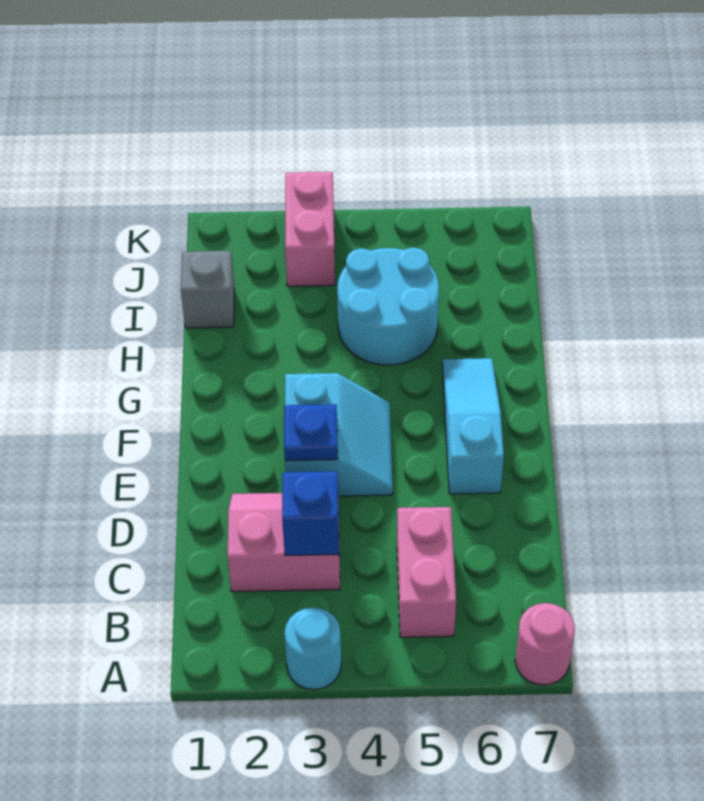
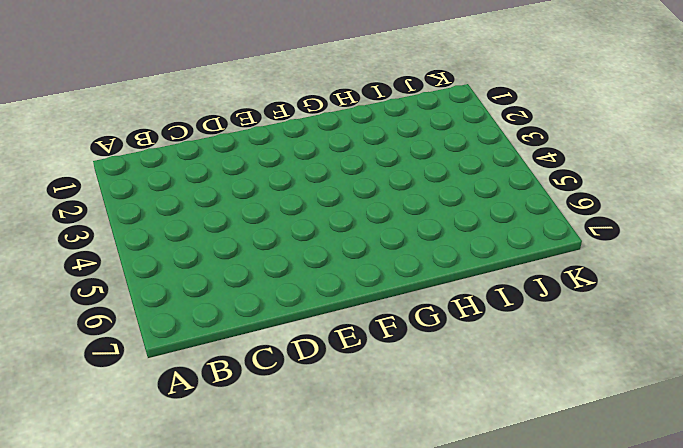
none -> cyan 1x1 round brick [285,608,341,690]
none -> pink 1x1 round brick [515,603,575,685]

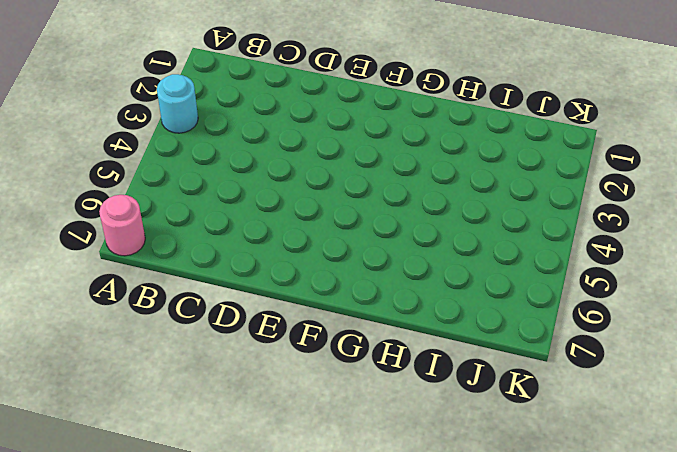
none -> pink 1x2 brick [397,507,456,637]
none -> pink 2x2 slope [228,493,340,592]

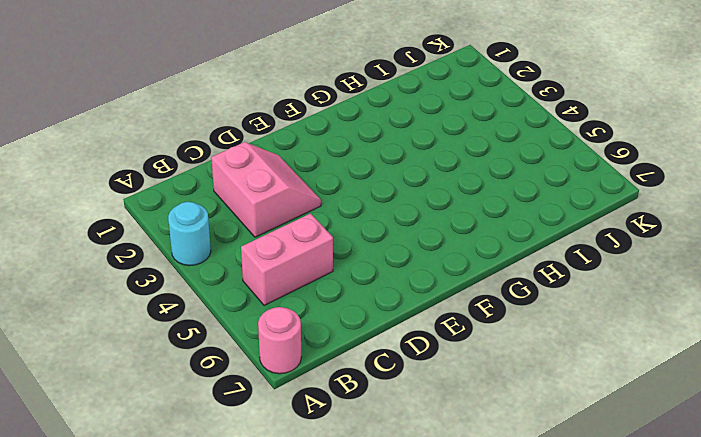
none -> cyan 2x2 slope [285,373,393,496]
none -> cyan 1x3 slope [442,358,504,494]

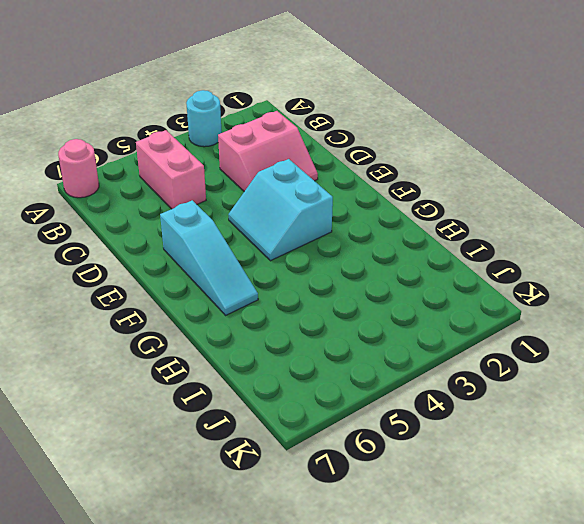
none -> cyan 2x2 round brick [337,247,439,365]
none -> grey 1x1 brick [181,251,234,328]

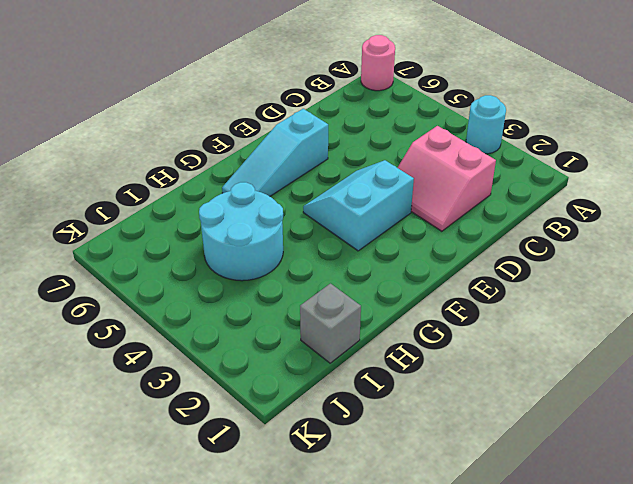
none -> pink 1x2 brick [397,507,456,637]
none -> pink 1x2 brick [285,172,335,286]

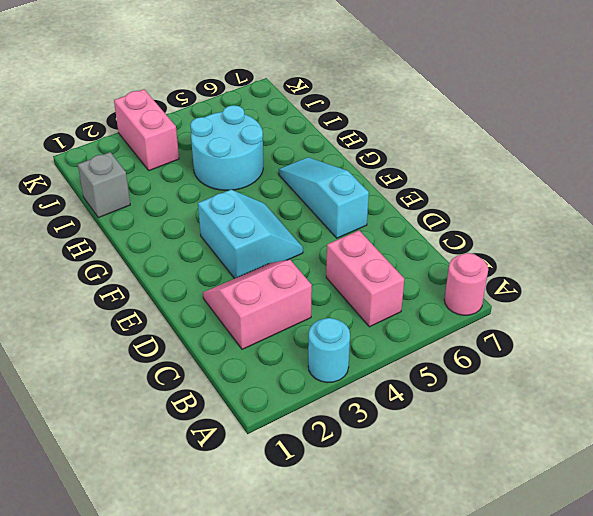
none -> blue 1x1 brick [282,471,339,556]
none -> blue 1x1 plate [284,404,338,461]

